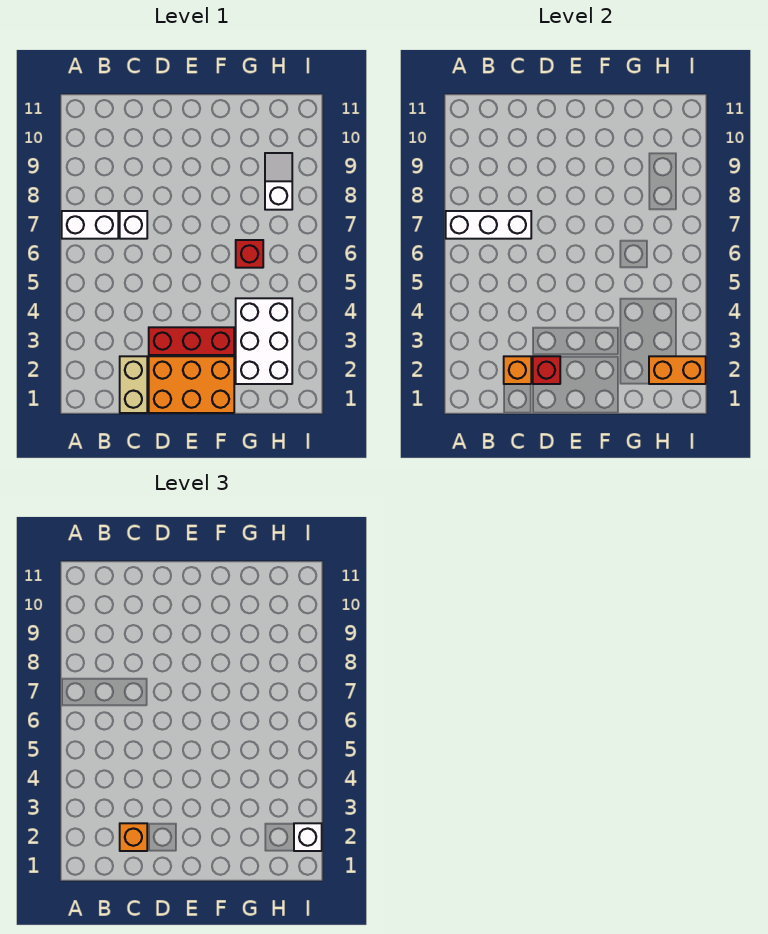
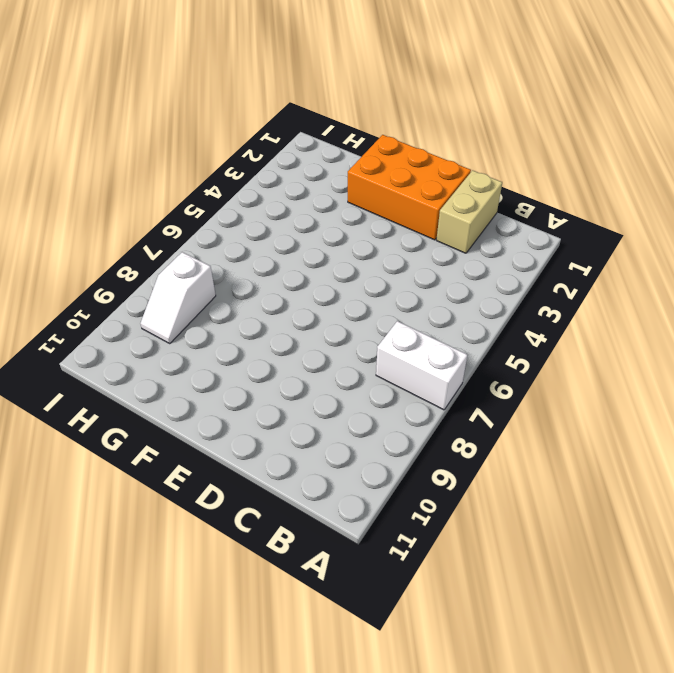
none -> white 1x1 brick [120,211,147,239]
none -> red 1x3 brick [149,327,234,355]
none -> white 2x3 brick [236,298,292,384]

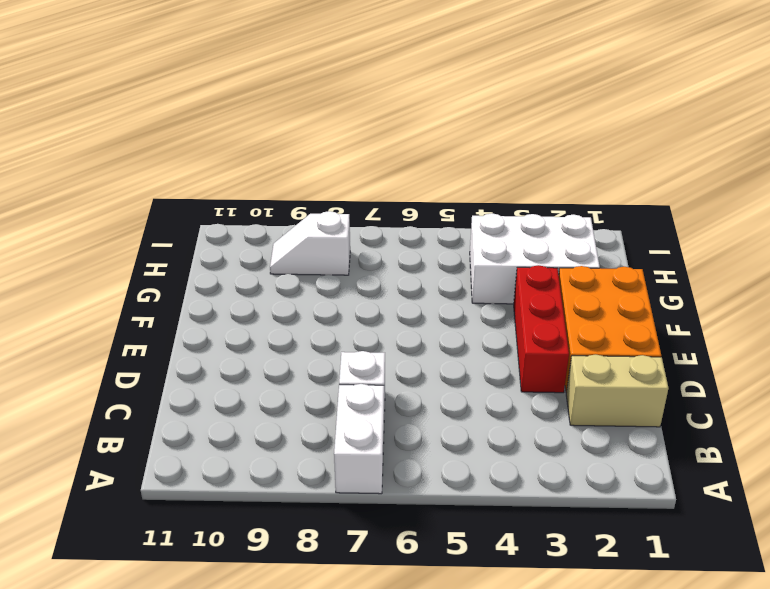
none -> red 1x1 brick [236,240,263,268]
none -> white 1x3 brick [446,211,531,239]
none -> orange 1x1 brick [504,356,531,384]

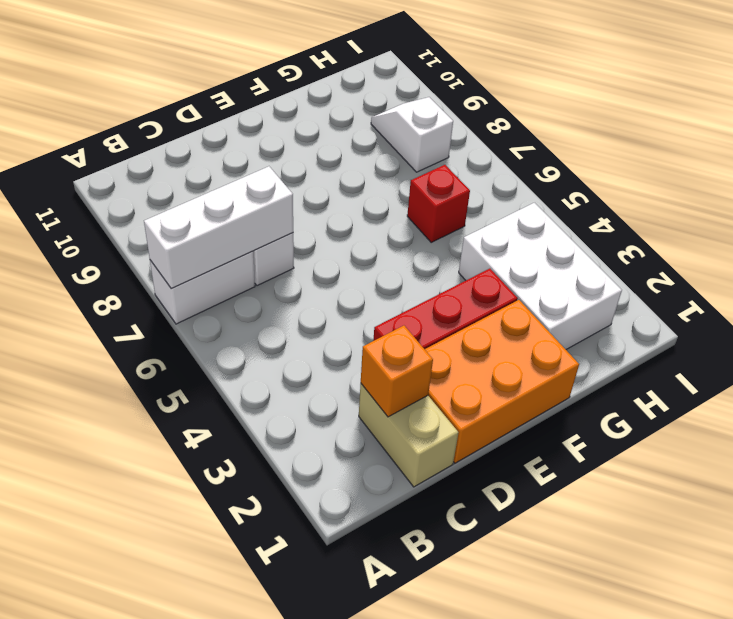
none -> red 1x1 brick [533,356,560,384]
none -> orange 1x2 brick [649,356,706,384]
none -> orange 1x1 brick [120,823,147,851]

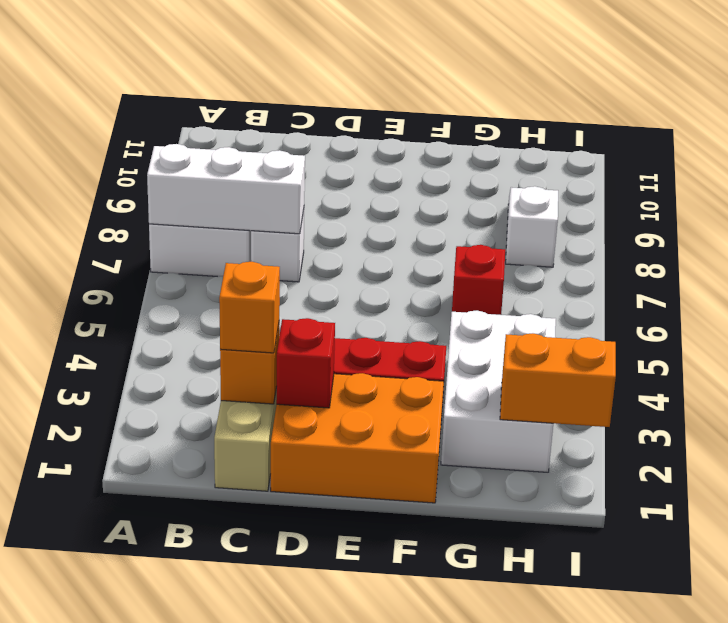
none -> white 1x1 brick [294,823,322,851]

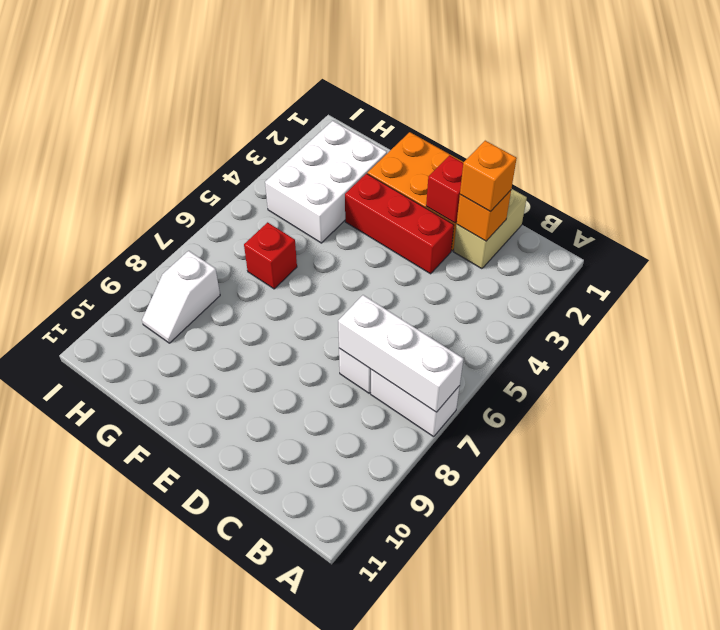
none -> orange 1x2 brick [649,356,706,384]
none -> white 1x1 brick [294,823,322,851]

